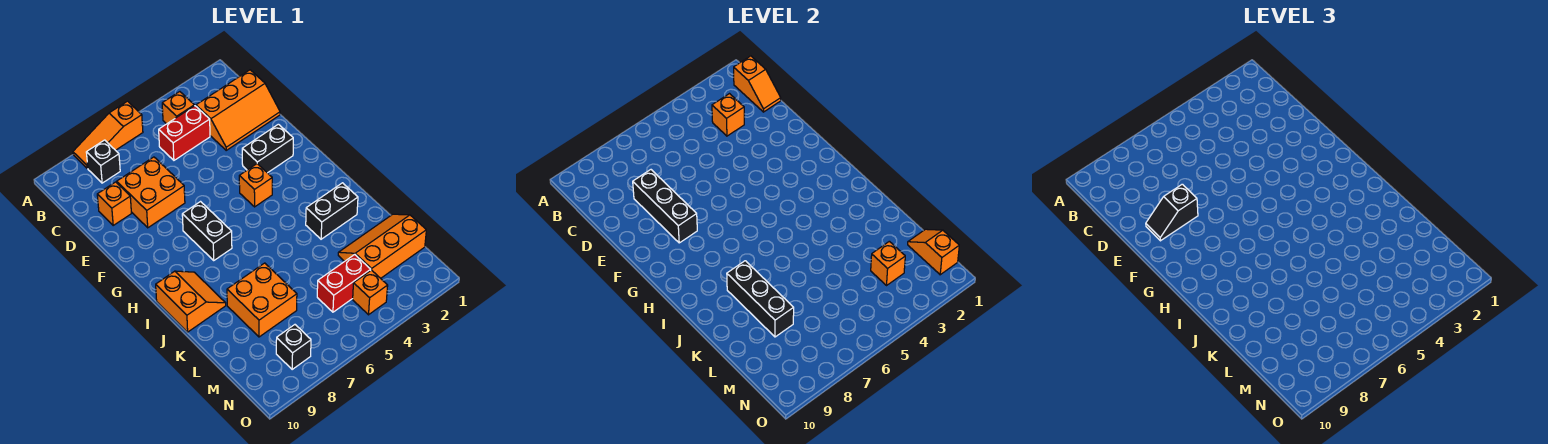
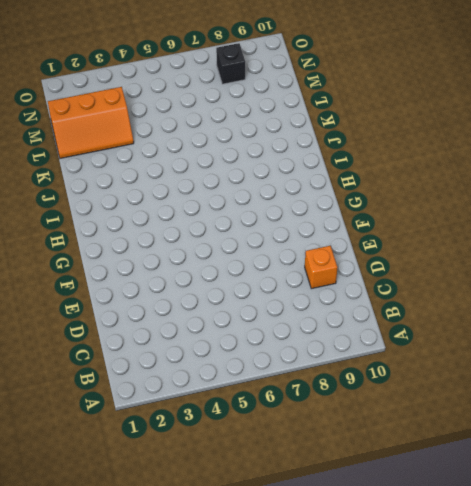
none -> orange 1x3 slope [73,101,143,168]
none -> orange 1x1 brick [162,92,194,124]
none -> black 1x1 brick [86,140,120,183]

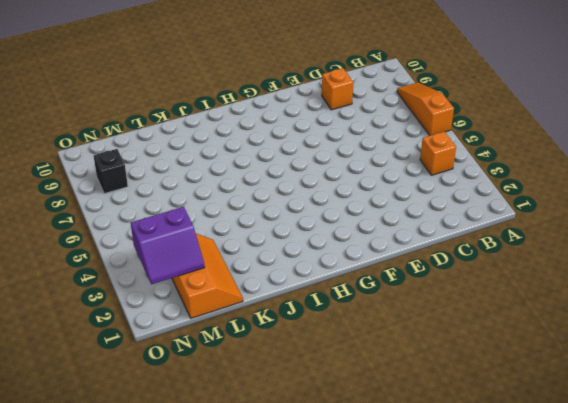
purple 2x2 slope [131,207,205,284] -> orange 1x1 brick [871,241,905,285]
none -> black 1x1 brick [86,140,120,183]
none -> orange 2x3 slope [196,70,280,150]
none -> red 1x2 brick [159,106,210,160]

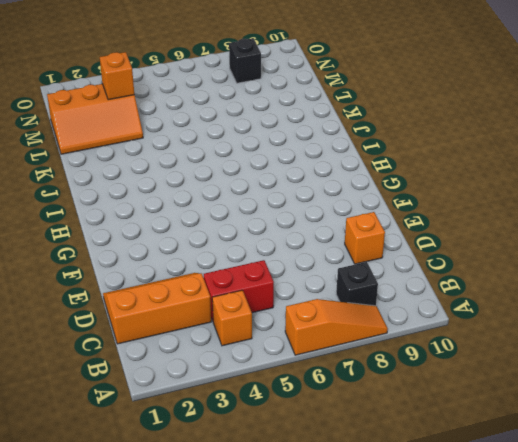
none -> orange 2x2 brick [117,157,185,228]
none -> black 1x2 brick [242,124,293,173]
none -> orange 1x1 brick [239,164,272,207]

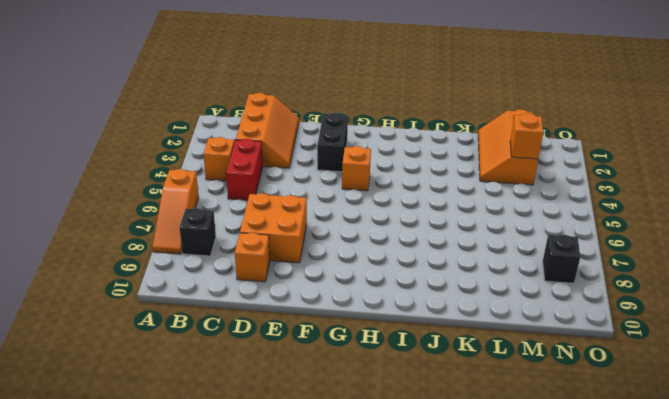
none -> black 1x2 brick [182,202,232,260]
none -> orange 2x2 slope [156,271,226,332]
none -> black 1x2 brick [306,183,358,239]

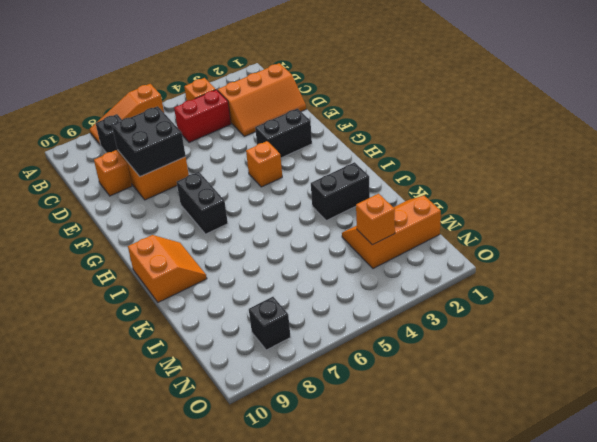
black 2x2 brick [112,106,186,177] -> black 1x3 brick [633,170,697,243]
none -> orange 2x2 brick [227,263,297,337]
none -> red 1x2 brick [317,255,371,312]
none -> orange 1x1 brick [353,270,388,315]

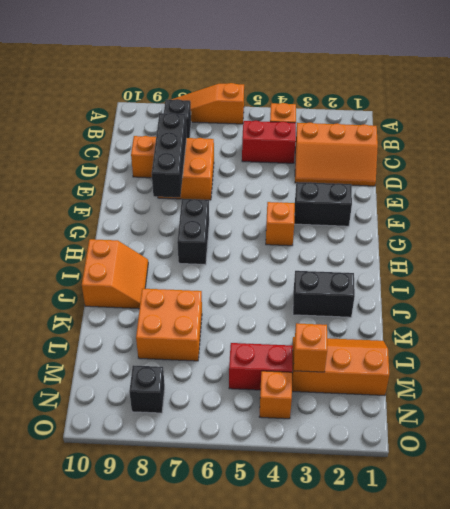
none -> orange 1x2 slope [734,56,781,112]
none -> orange 1x1 brick [712,94,744,136]
none -> black 1x3 brick [727,261,794,337]

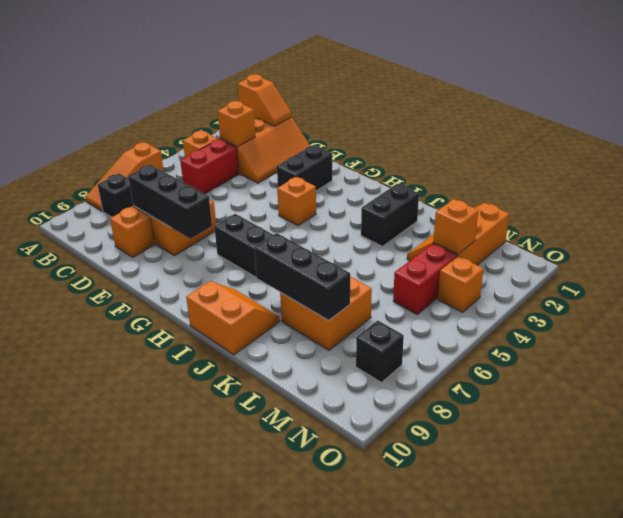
none -> orange 1x2 slope [908,229,959,275]
none -> black 1x2 slope [1146,184,1198,241]

